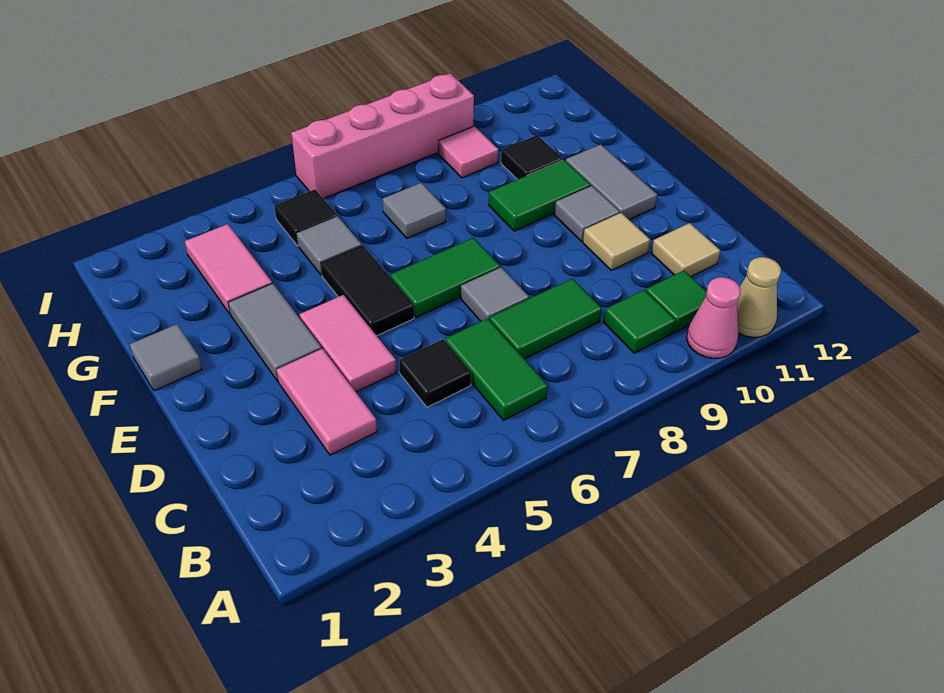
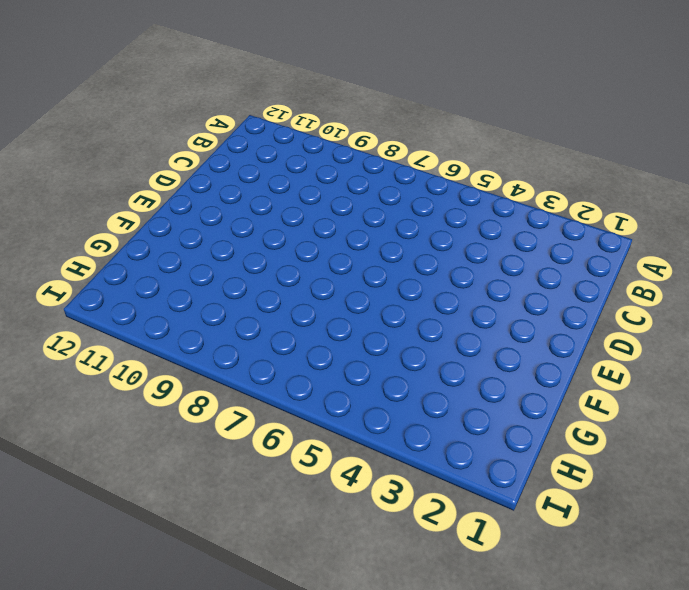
none -> pink 1x1 cone [687,277,741,359]
none -> tan 1x1 cone [737,257,781,337]
none -> green 1x2 tile [445,318,548,421]

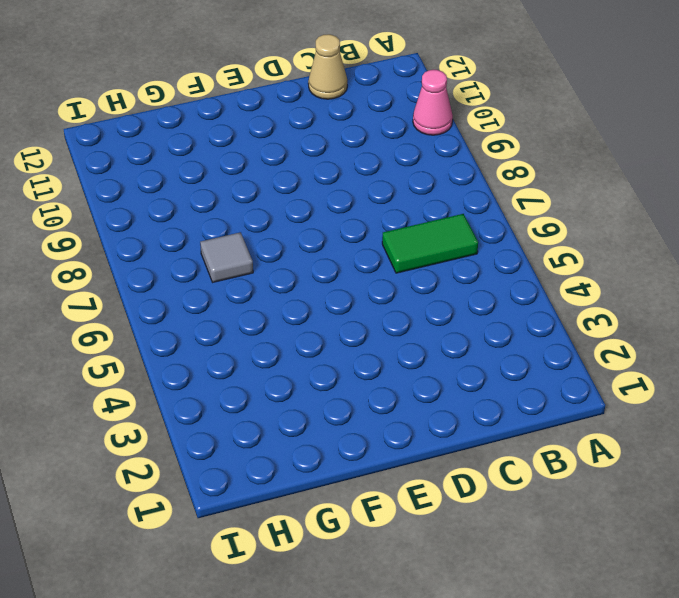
tan 1x1 cone [308,34,347,99] -> tan 1x1 cone moved to [737,257,781,337]
none -> green 1x1 tile [604,290,676,353]
none -> green 1x1 tile [646,270,707,332]
none -> pink 1x2 tile [277,349,377,455]

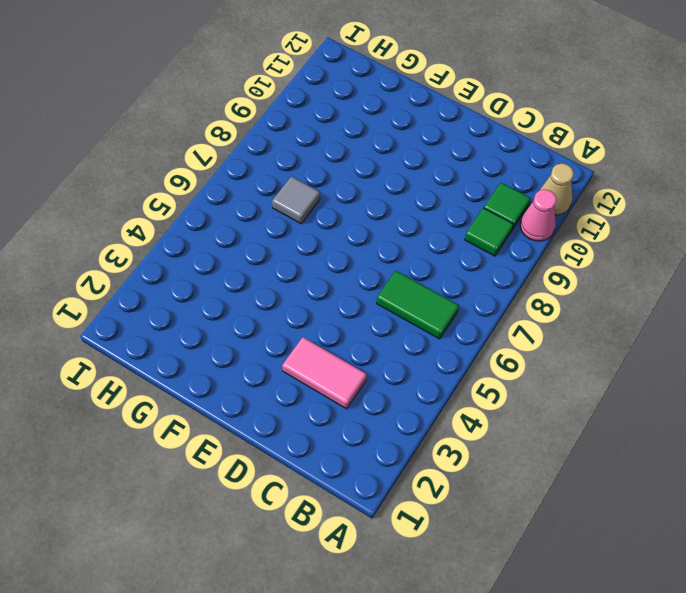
none -> black 1x1 tile [399,340,471,407]
none -> green 1x2 tile [490,278,602,359]
none -> tan 1x1 tile [651,223,720,277]

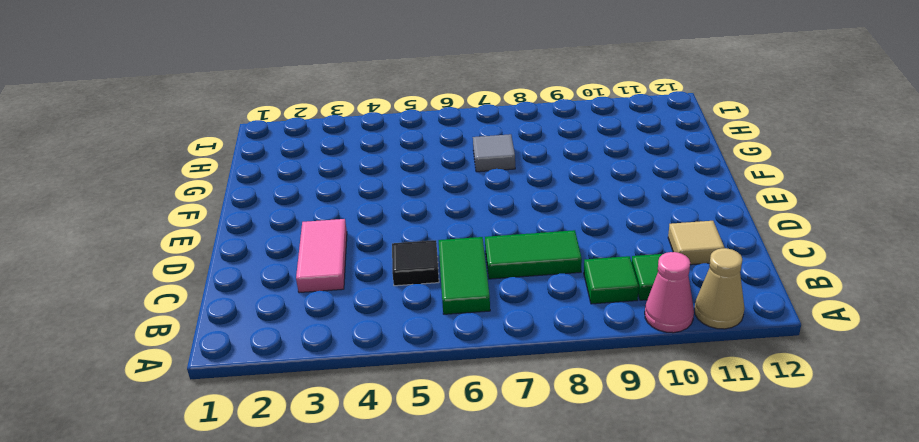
none -> pink 1x2 tile [300,295,396,392]
none -> grey 1x1 tile [461,267,529,321]
none -> tan 1x1 tile [583,213,650,270]

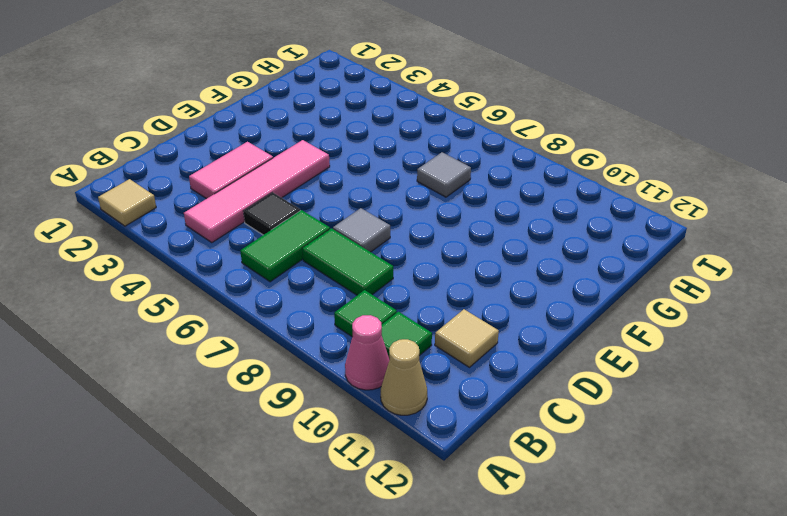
tan 1x1 tile [98,179,156,226] -> tan 1x1 tile moved to [583,213,650,270]
pink 1x4 tile [184,140,330,243] -> pink 1x2 tile [300,295,396,392]
none -> grey 1x2 tile [228,283,322,381]
none -> black 1x2 tile [321,245,414,336]
none -> green 1x2 tile [390,238,500,317]

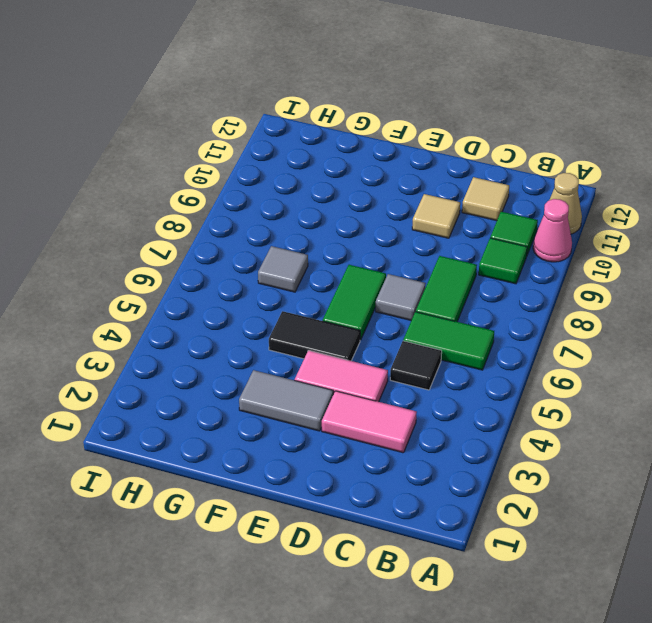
none -> grey 1x1 tile [554,186,620,242]
none -> grey 1x2 tile [566,144,657,220]
none -> grey 1x1 tile [130,324,202,391]

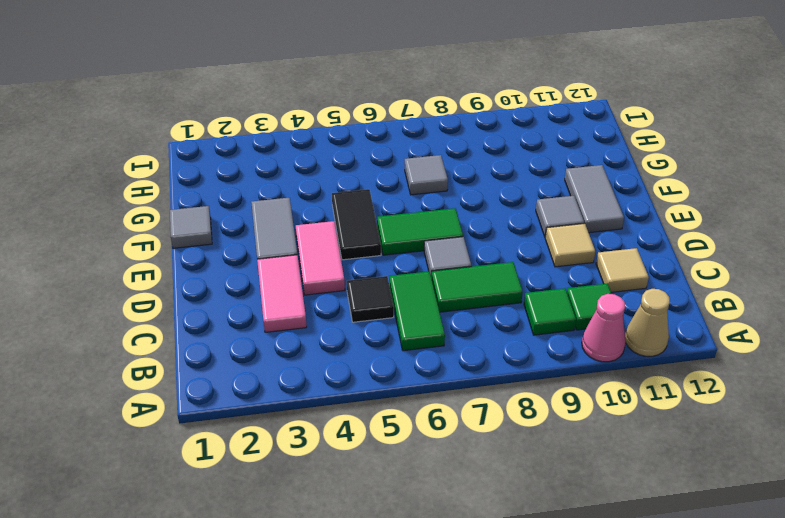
none -> green 1x2 tile [489,160,591,231]
none -> pink 1x2 tile [185,224,272,314]
none -> grey 1x1 tile [297,217,362,275]

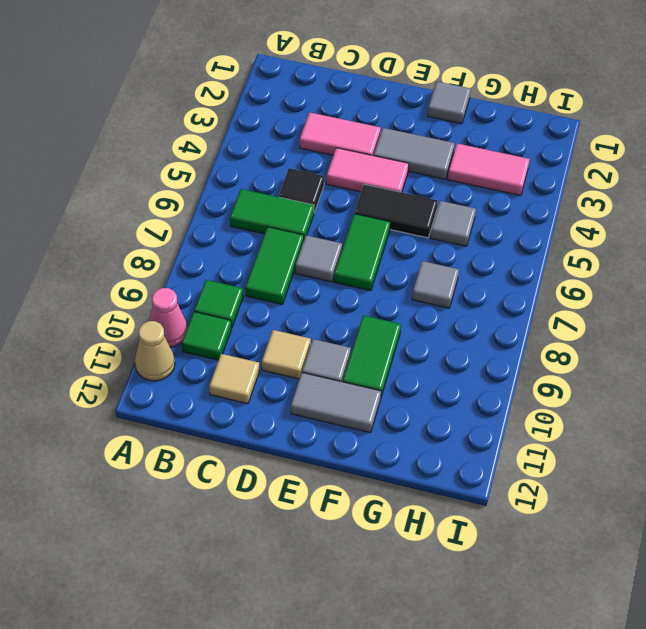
none -> black 1x1 tile [501,135,563,180]
none -> black 1x1 tile [274,190,337,246]
none -> pink 1x1 tile [438,126,499,178]

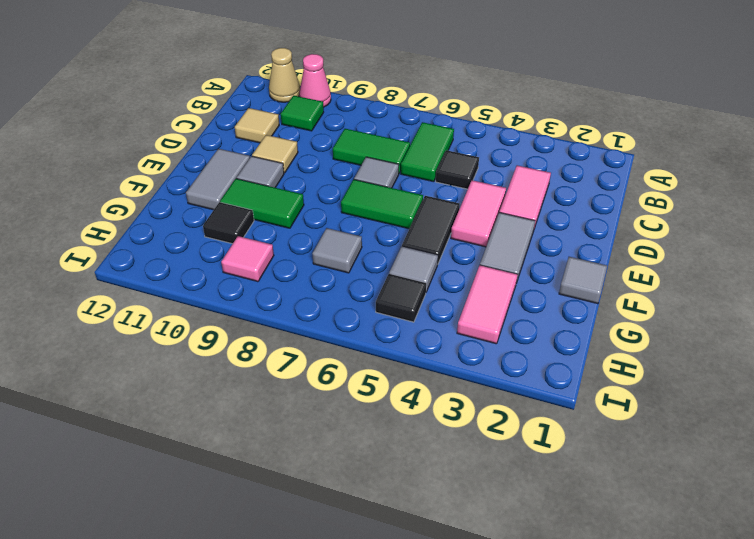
none -> green 1x1 tile [604,290,676,353]
none -> pink 1x4 brick [291,73,474,199]

